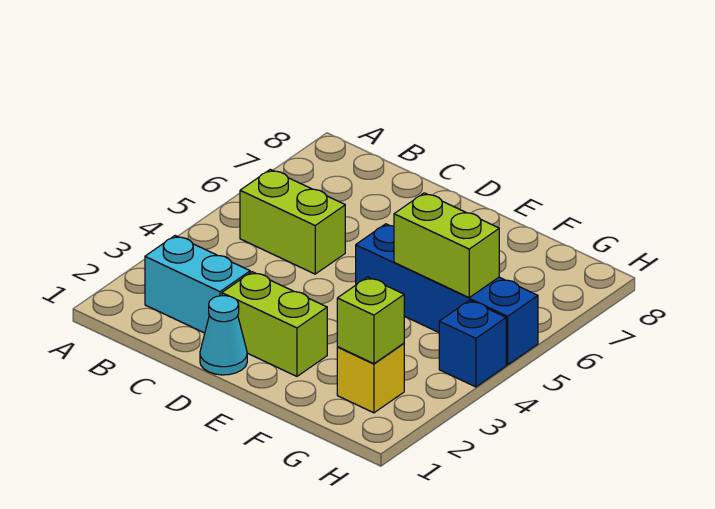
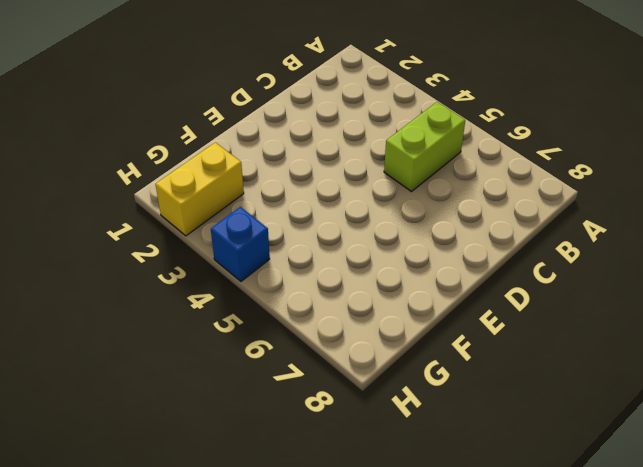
yellow 1x2 brick [156,142,244,236] -> yellow 1x1 brick [337,343,404,413]
none -> cyan 1x2 brick [145,236,250,333]
none -> cyan 1x1 cone [200,296,247,375]

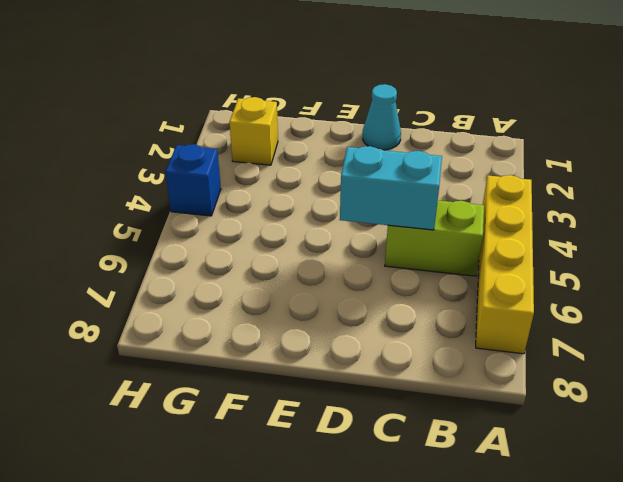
yellow 1x4 brick [476,175,534,354] -> none
cyan 1x2 brick [340,146,442,230] -> cyan 1x2 brick moved to [145,236,250,333]
none -> lime 1x2 brick [222,272,327,376]
none -> blue 1x4 brick [356,224,538,365]

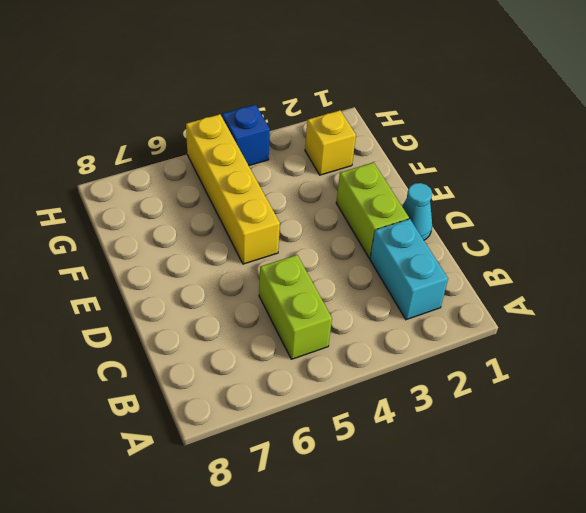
yellow 1x4 brick [186,114,280,264] -> blue 1x4 brick [356,224,538,365]
none -> lime 1x2 brick [394,193,499,297]
none -> lime 1x1 brick [337,277,404,364]

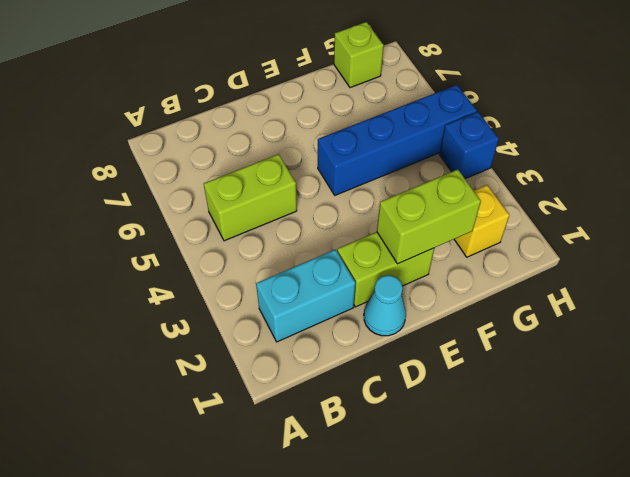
lime 1x2 brick [377,169,481,264] -> lime 1x2 brick moved to [394,193,499,297]
lime 1x1 brick [334,22,384,88] -> lime 1x1 brick moved to [337,277,404,364]

